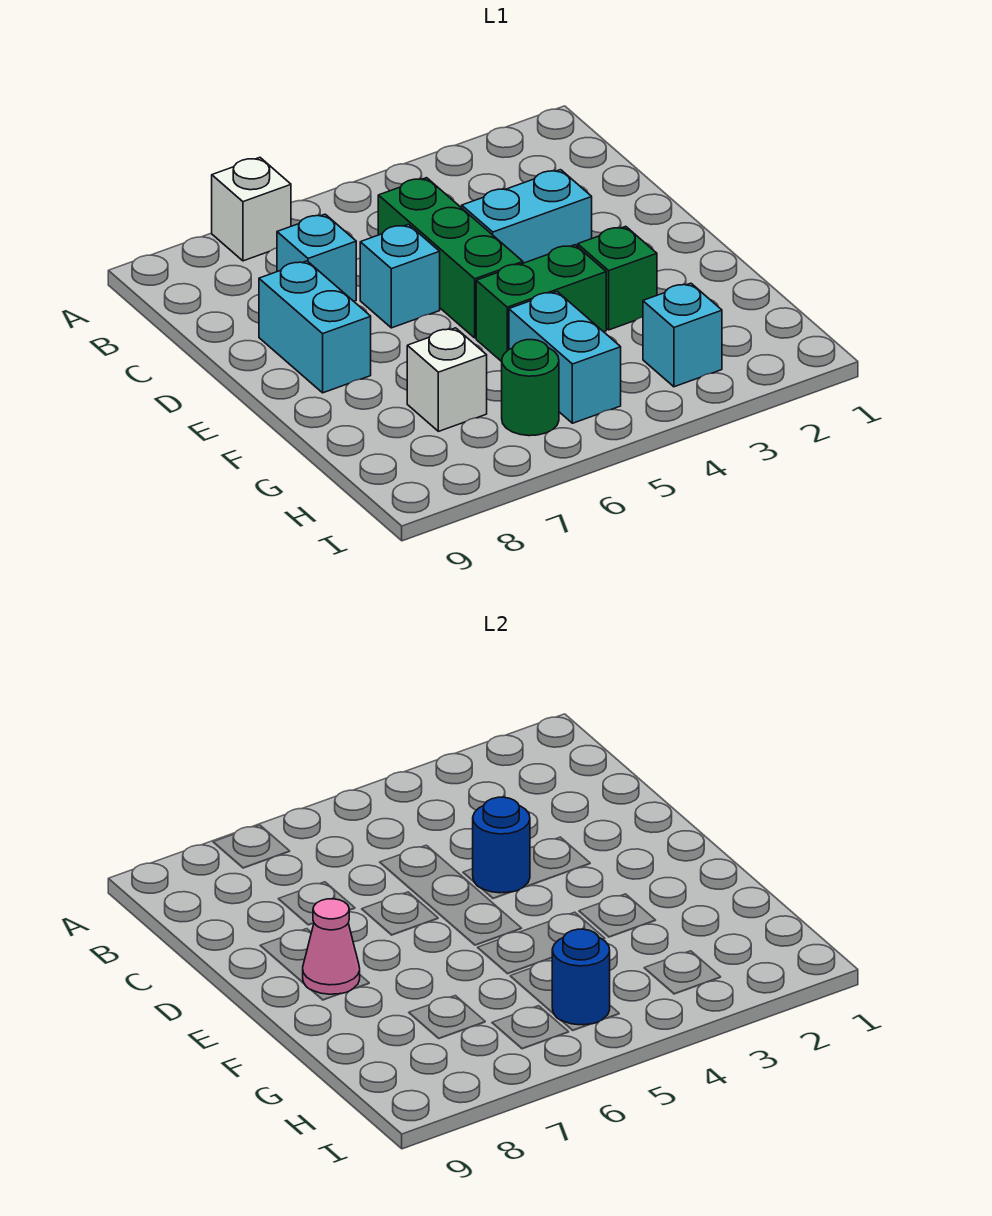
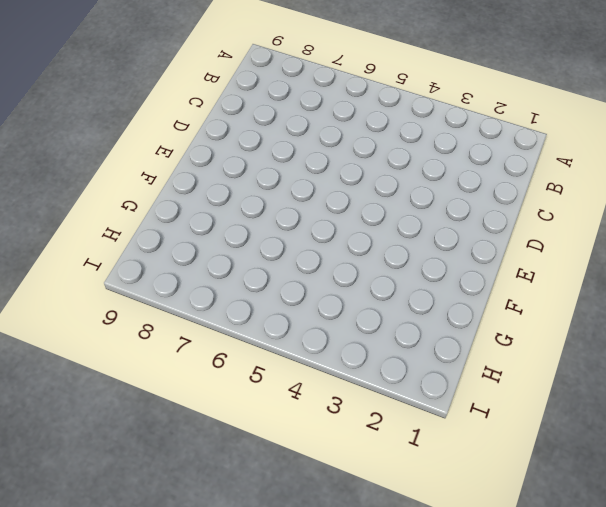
none -> white 1x1 brick [212,158,291,261]
none -> green 1x3 brick [378,178,523,338]
none -> cyan 1x1 brick [277,214,356,301]

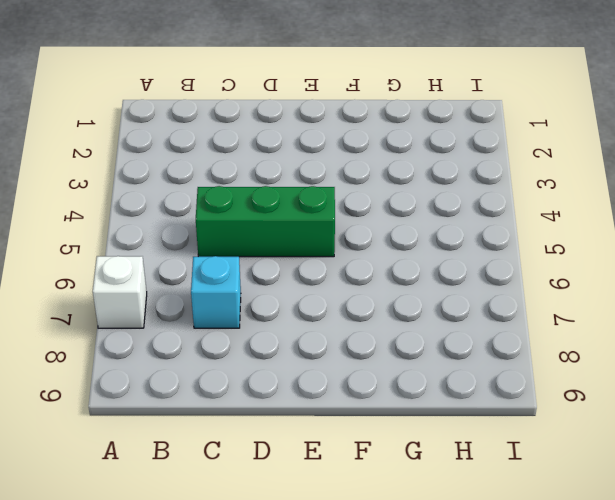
none -> cyan 1x2 brick [462,170,592,263]
none -> cyan 1x1 brick [360,224,440,328]
none -> cyan 1x2 brick [259,261,371,393]

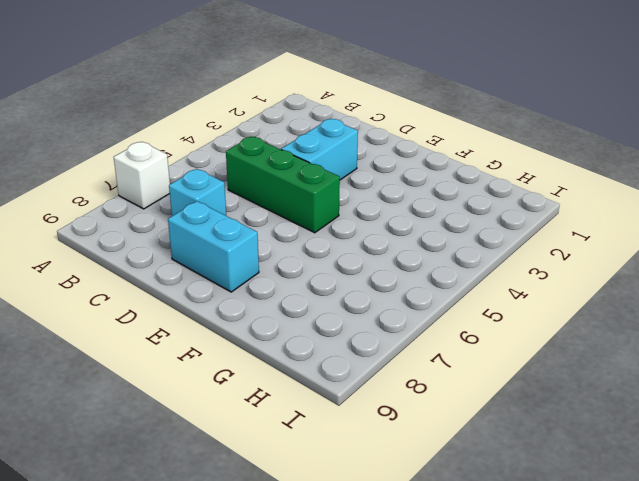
none -> cyan 1x1 brick [360,224,440,328]
none -> green 1x1 brick [578,226,657,330]
none -> green 1x2 brick [476,245,606,362]

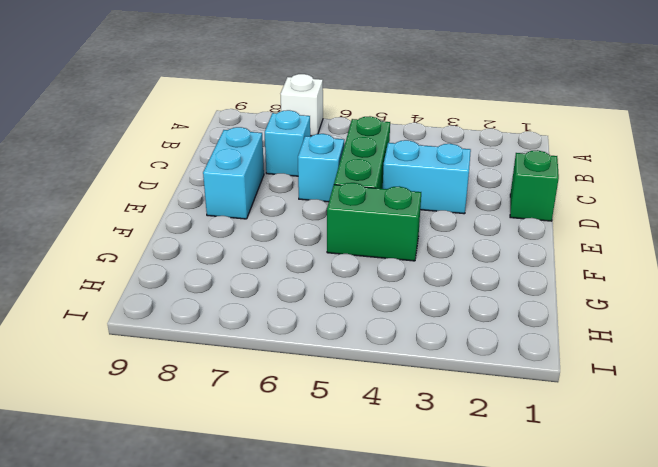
green 1x1 brick [510,150,559,221] -> green 1x1 brick moved to [578,226,657,330]
none -> cyan 1x2 brick [509,292,621,423]
none -> white 1x1 brick [407,328,487,431]
none -> cyan 1x1 brick [643,283,722,387]

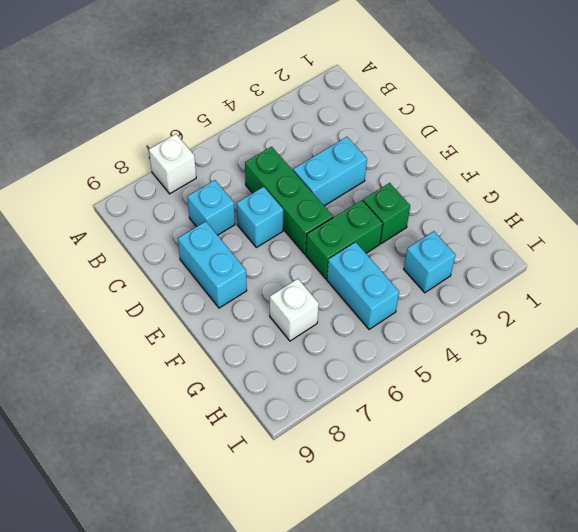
none -> green 1x1 round brick [502,340,559,436]
none -> blue 1x1 round brick [473,797,530,893]
none -> pink 1x1 cone [303,899,360,994]

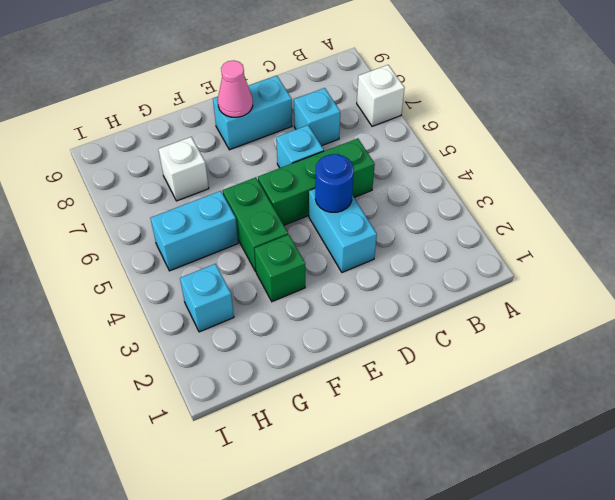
none -> green 1x1 round brick [502,340,559,436]
none -> blue 1x1 round brick [552,929,610,1025]

